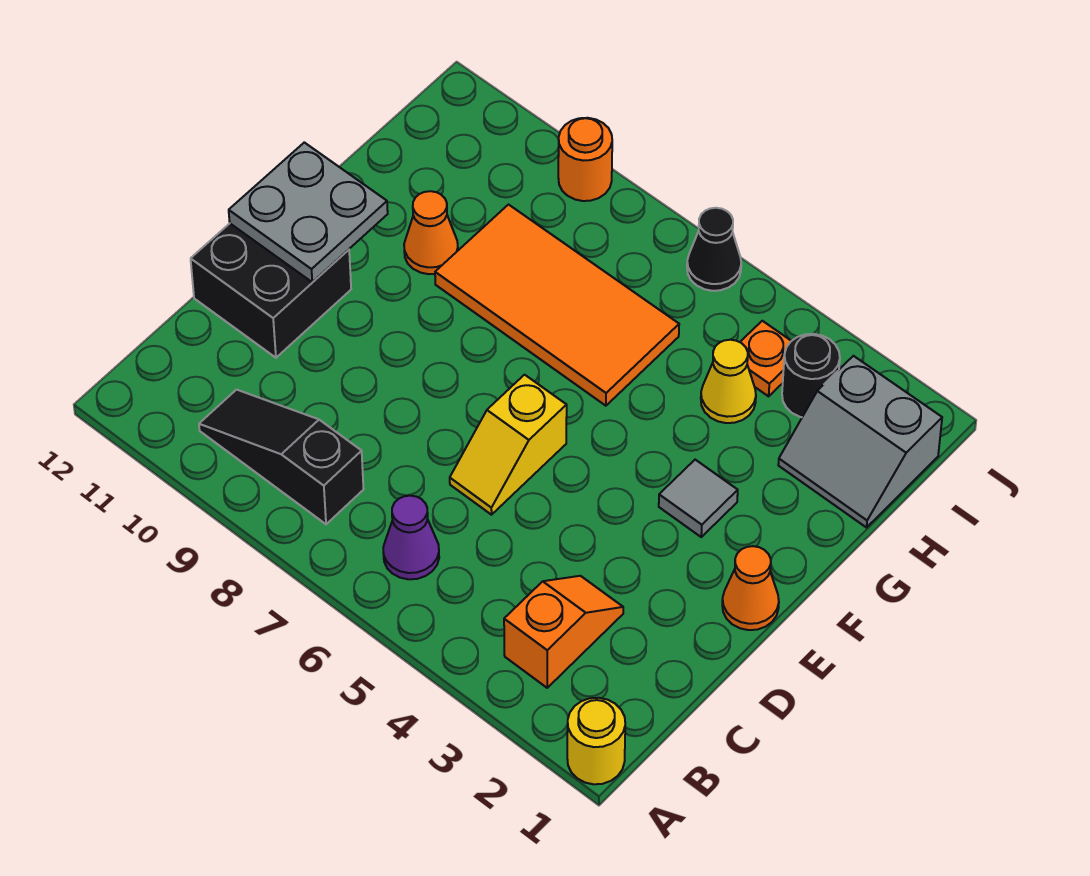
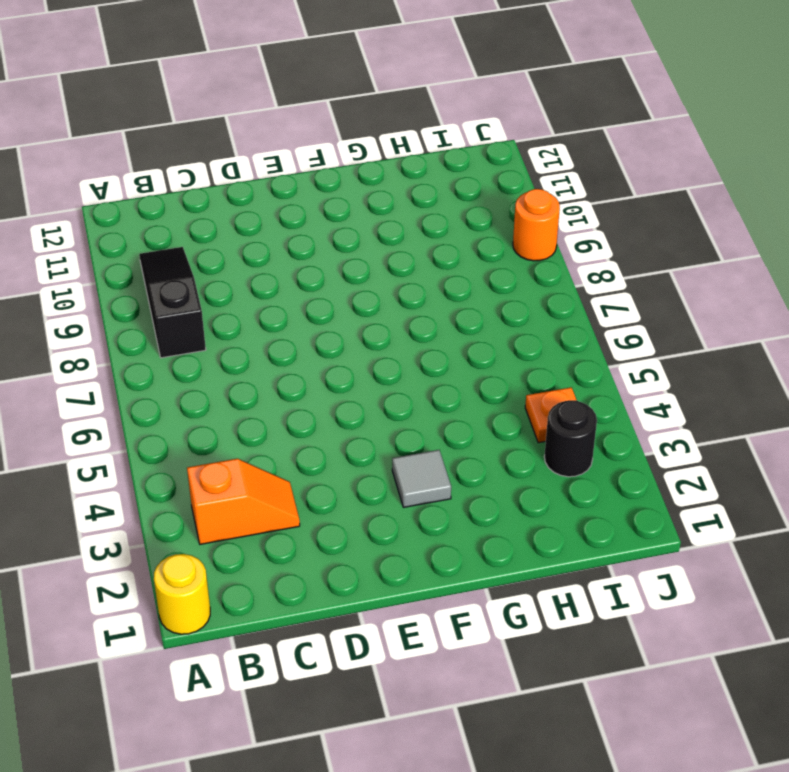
none -> purple 1x1 cone [383,496,439,579]
none -> yellow 1x2 slope [450,375,567,515]
none -> black 2x2 brick [191,224,351,358]

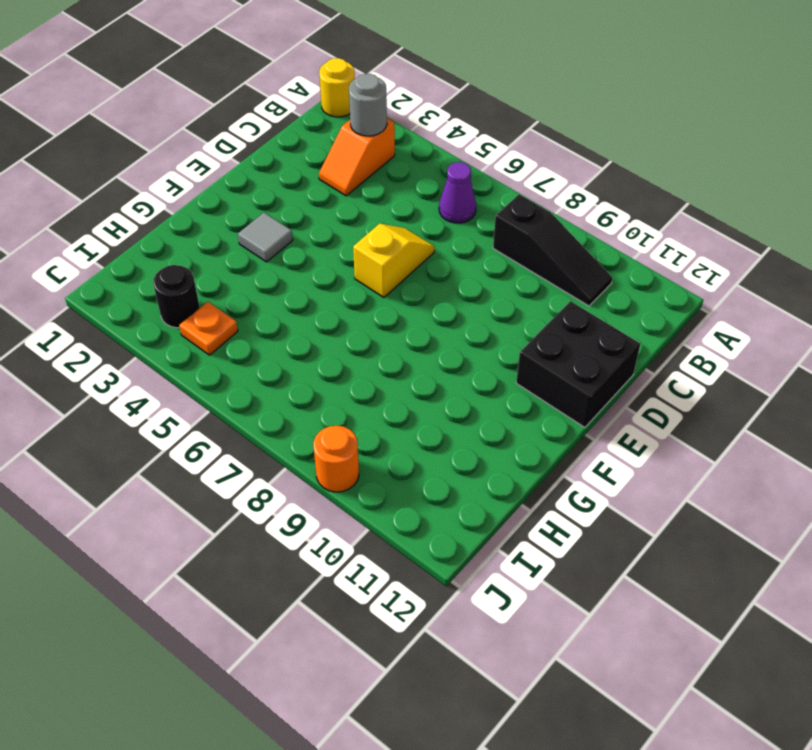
grey 1x1 round brick [349,74,387,136] -> none
none -> orange 1x1 cone [722,546,779,630]
none -> orange 2x4 tile [435,205,679,406]
none -> orange 1x1 cone [404,191,458,274]

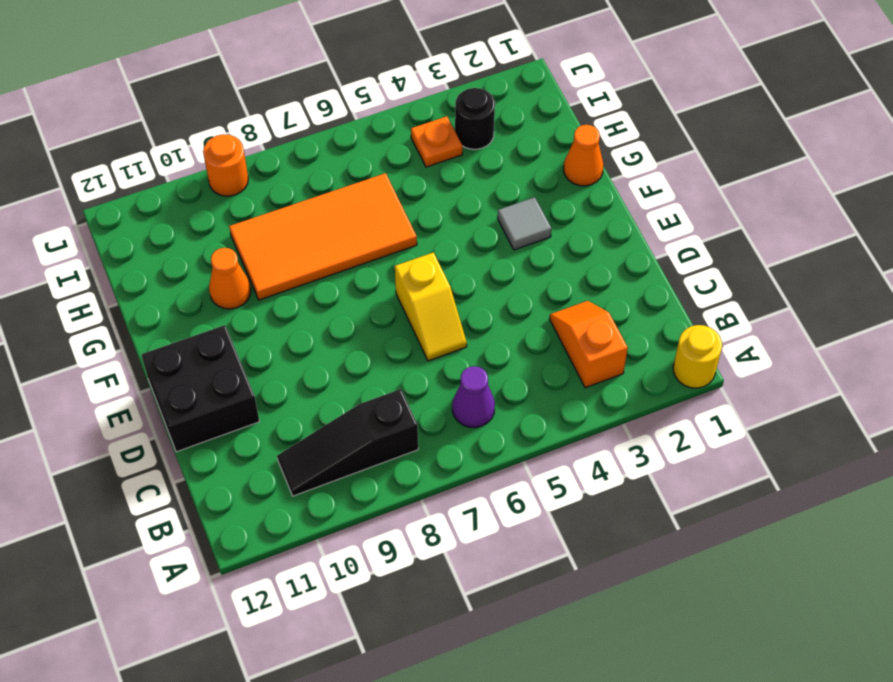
orange 1x1 cone [564,125,603,186] -> orange 1x1 cone moved to [722,546,779,630]
none -> grey 2x2 slope [778,356,942,528]
none -> yellow 1x1 cone [701,340,756,423]
none -> black 1x1 cone [687,208,741,291]

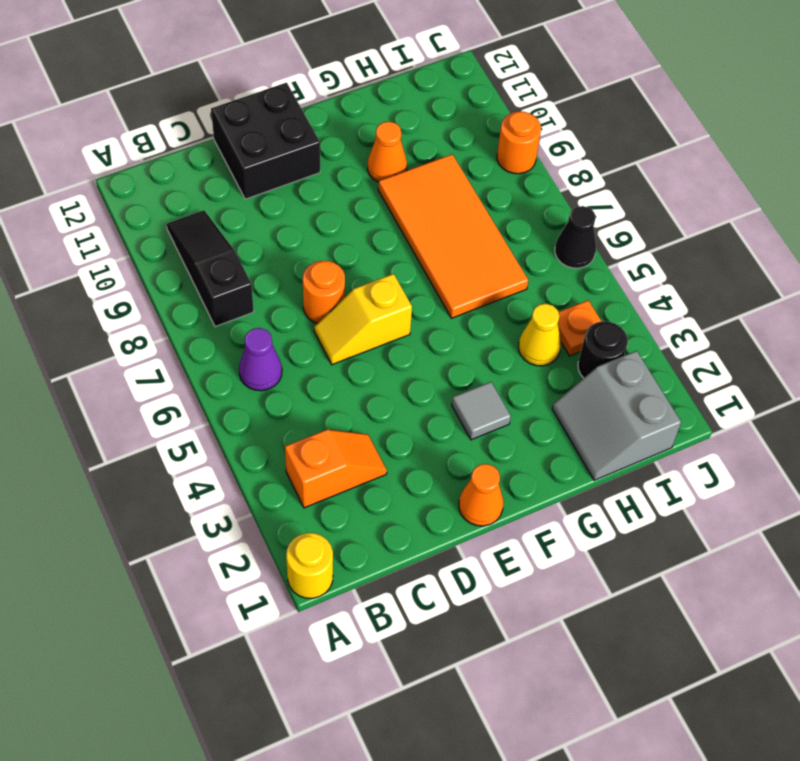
orange 1x1 round brick [303,261,345,323] -> none
none -> grey 2x2 plate [229,142,388,282]

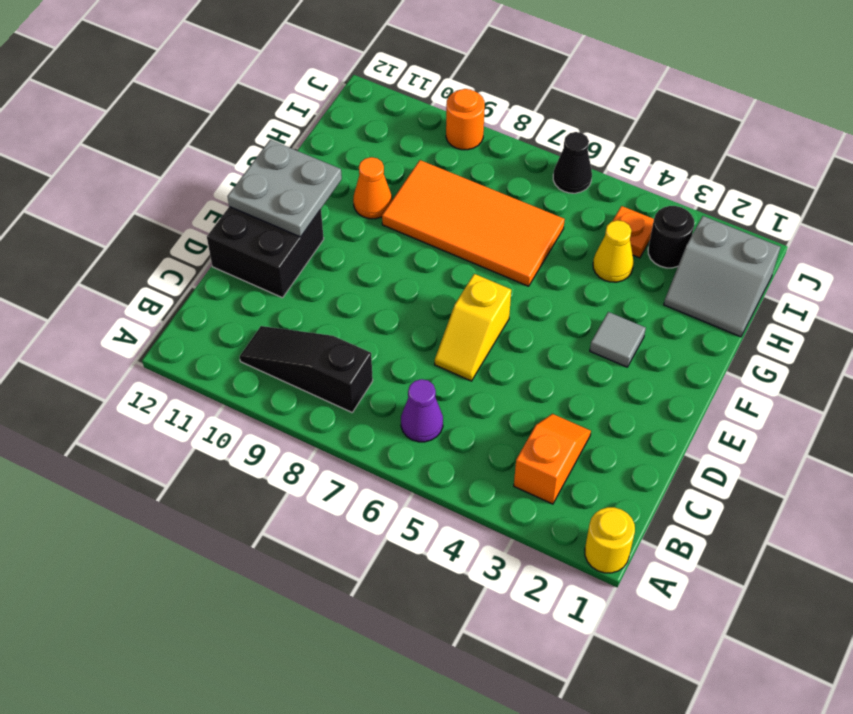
none -> orange 1x1 cone [722,546,779,630]

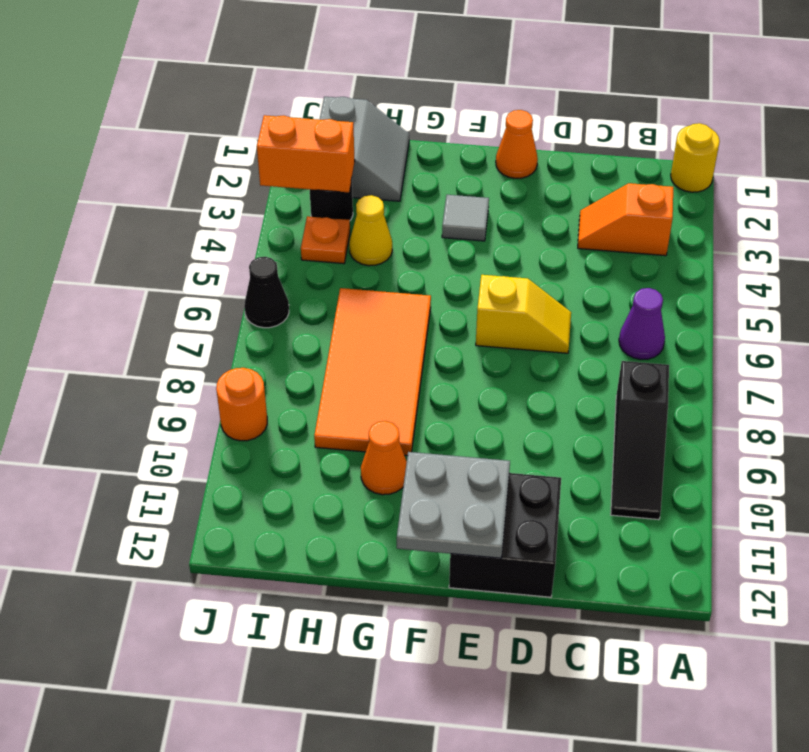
orange 1x2 brick [257,115,355,192] -> none

